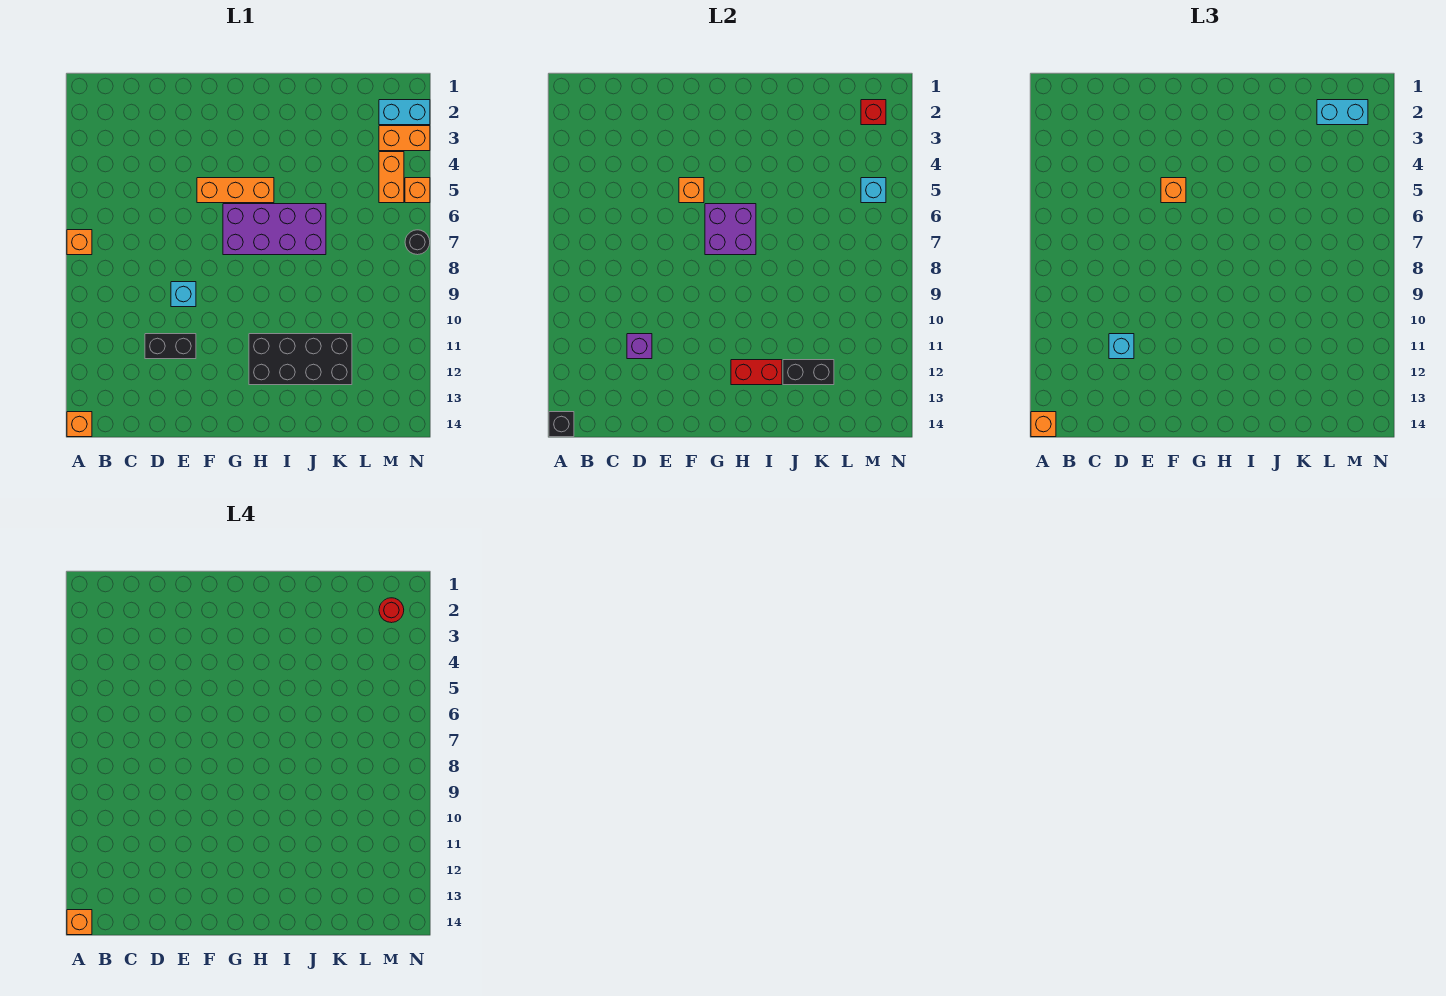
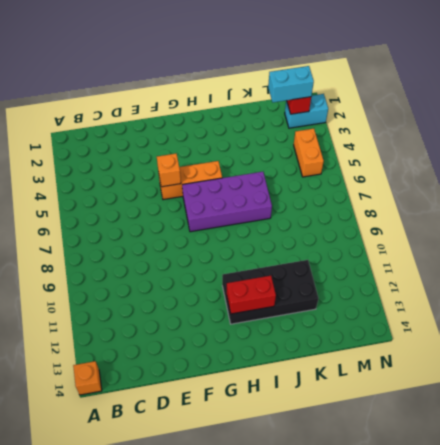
none -> orange 1x1 brick [67,230,92,255]
none -> black 1x2 brick [145,334,196,359]
none -> cyan 1x1 brick [171,282,196,307]

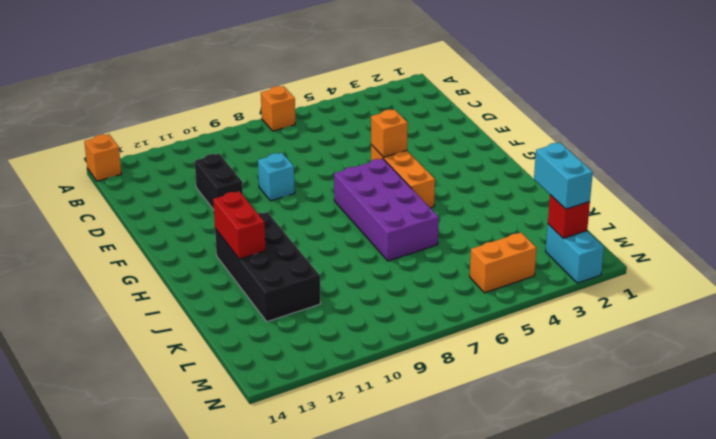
none -> orange 1x2 brick [379,126,430,151]
none -> orange 1x1 brick [405,178,430,203]
none -> black 1x1 round brick [405,230,430,255]

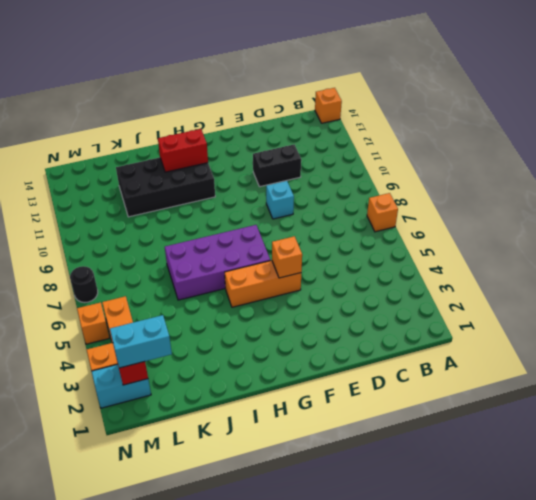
none -> black 1x1 brick [549,412,574,437]
none -> purple 1x1 brick [627,334,652,359]
none -> purple 2x2 brick [705,204,756,255]

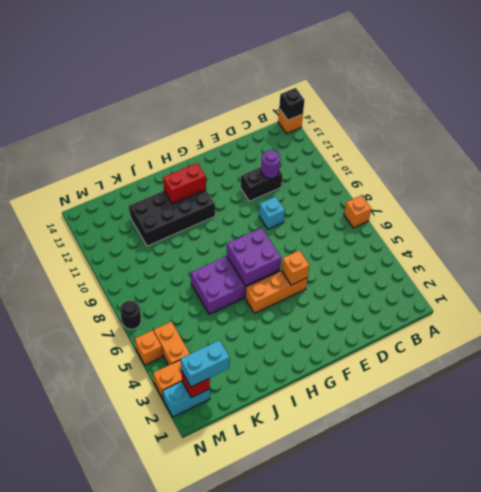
purple 1x1 round brick [261,150,280,178] -> purple 1x1 brick [627,334,652,359]
none -> black 1x2 brick [783,360,834,385]
none -> cyan 1x1 brick [861,178,886,203]
none -> orange 1x1 brick [1031,412,1056,437]

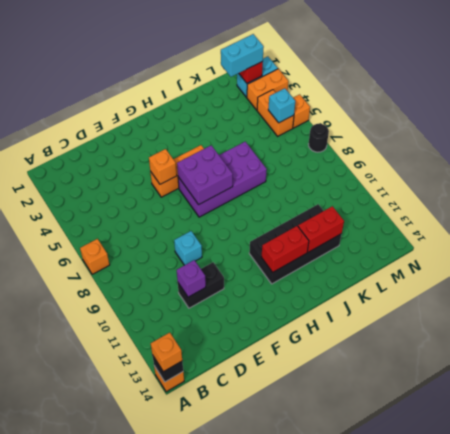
red 1x2 brick [298,206,344,252] -> black 1x2 brick [783,360,834,385]
none -> cyan 1x1 brick [1109,334,1134,359]
none -> orange 1x1 brick [1161,178,1186,203]
none -> orange 1x1 brick [67,910,92,935]

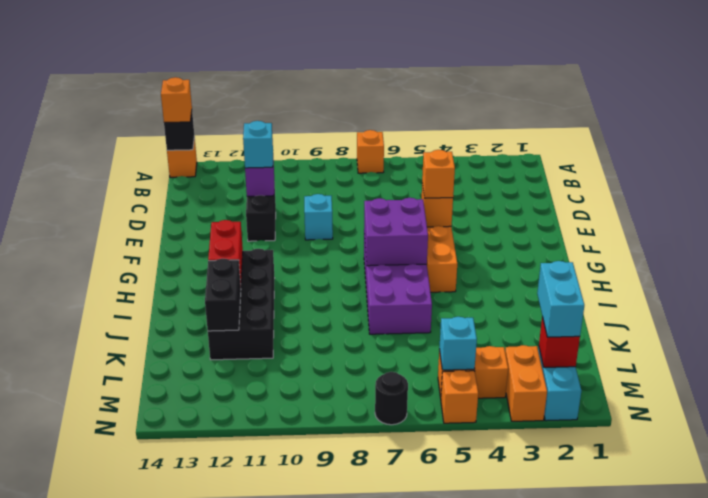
none -> orange 1x1 brick [67,910,92,935]
none -> red 1x1 round brick [379,598,404,623]

